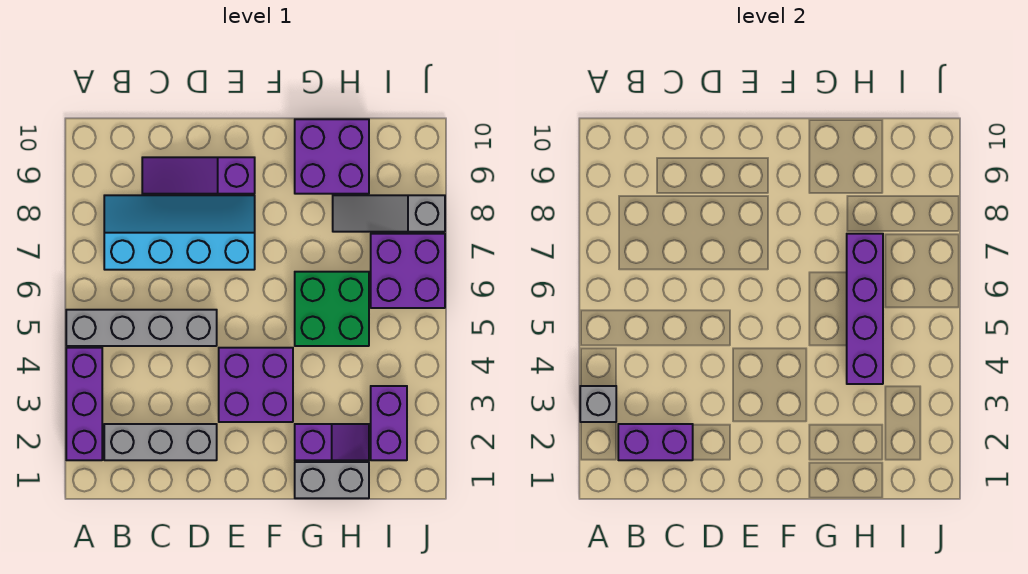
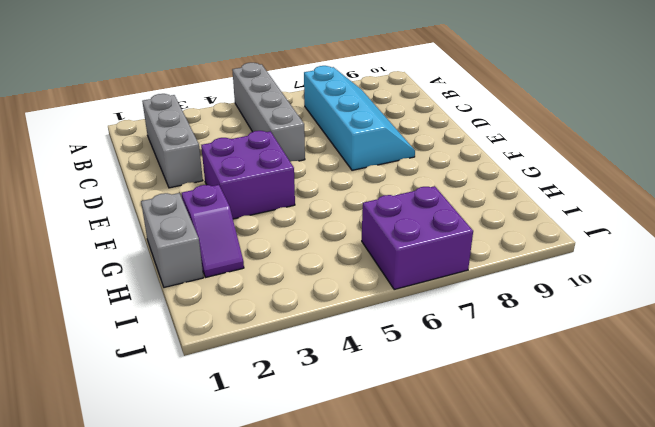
none -> purple 1x3 brick [66,348,102,460]
none -> purple 1x3 slope [142,157,255,194]
none -> green 2x2 brick [295,272,369,346]

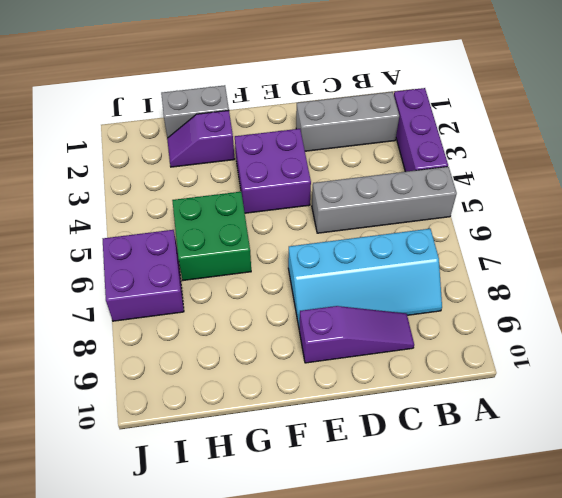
none -> purple 2x2 brick [295,119,369,194]
none -> grey 1x3 slope [333,195,445,232]
none -> purple 1x2 brick [371,386,407,460]

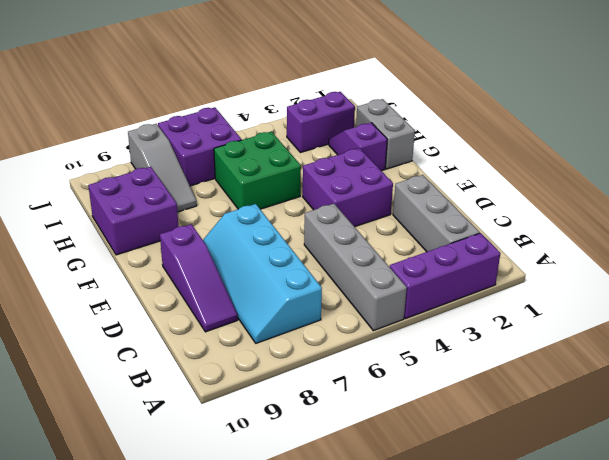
none -> grey 1x1 brick [580,386,616,422]
none -> purple 1x2 brick [618,424,693,460]
none -> purple 1x4 brick [847,234,883,384]

